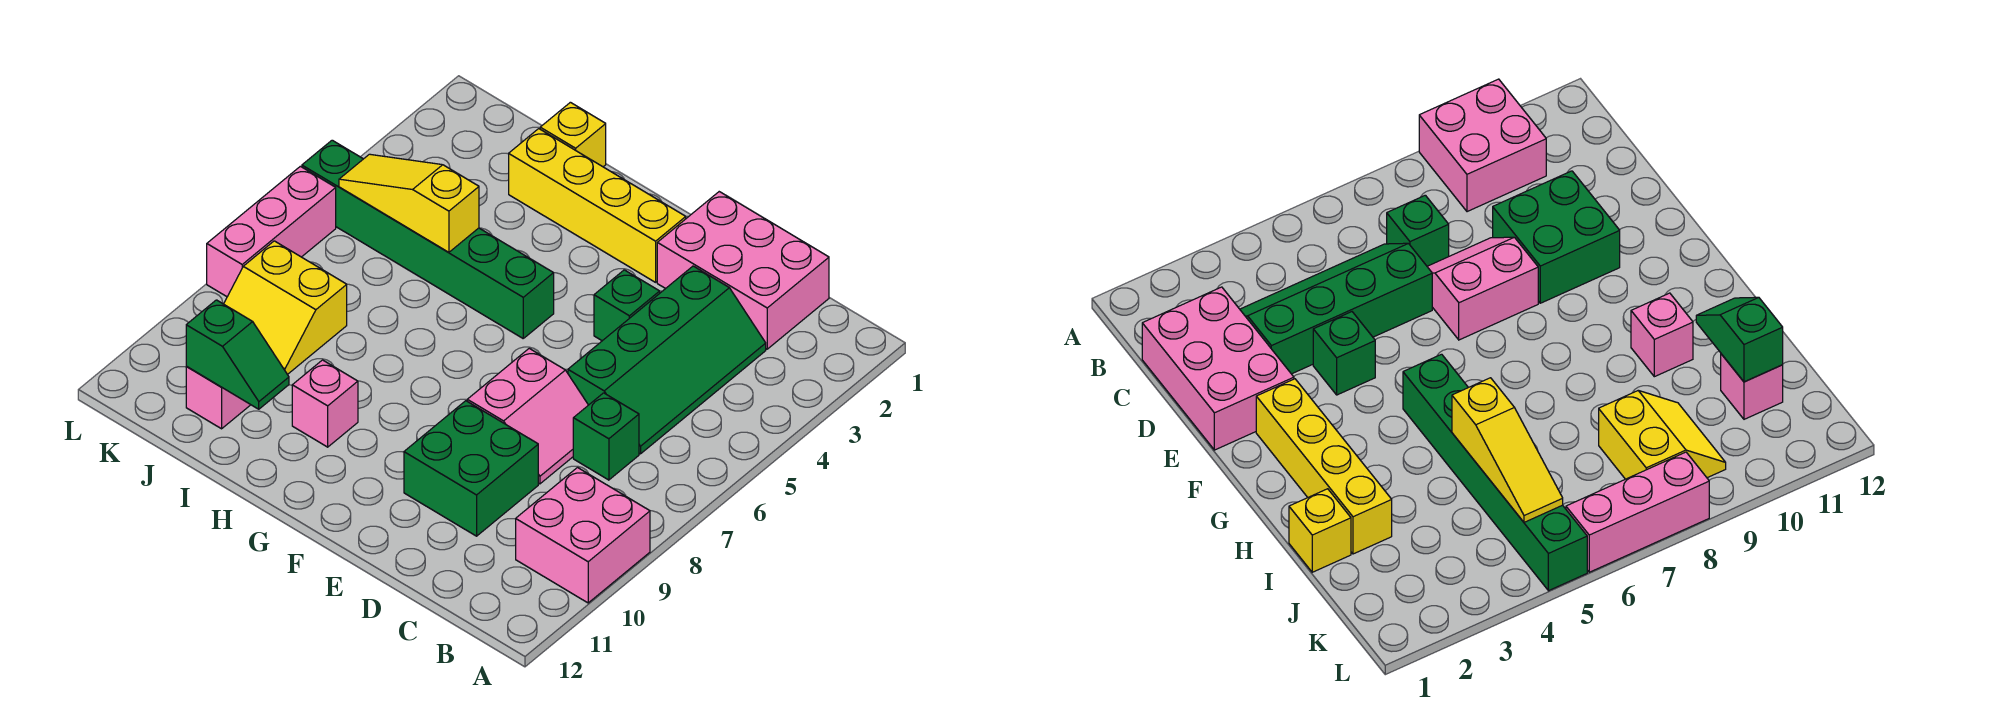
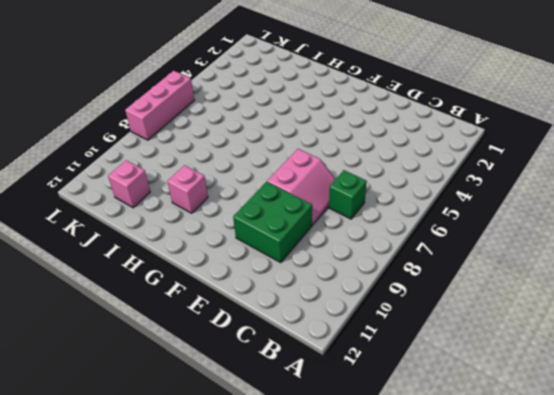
none -> pink 2x2 brick [516,468,650,603]
none -> pink 2x3 brick [657,192,829,349]
none -> green 2x4 slope [568,266,766,454]

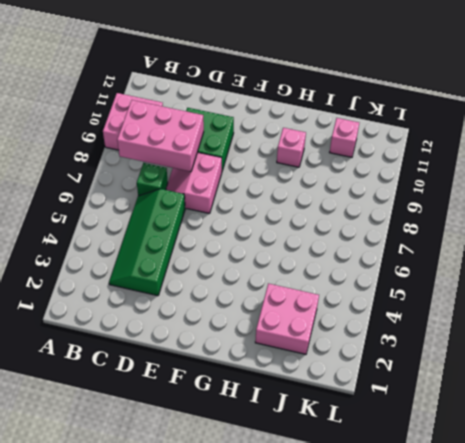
pink 2x3 brick [117,100,204,172] -> pink 2x3 brick moved to [657,192,829,349]
pink 2x2 brick [255,283,319,354] -> yellow 1x4 brick [509,129,686,282]
none -> green 1x1 brick [594,270,660,341]
none -> green 1x6 brick [302,140,554,338]
none -> yellow 1x1 brick [540,102,606,167]

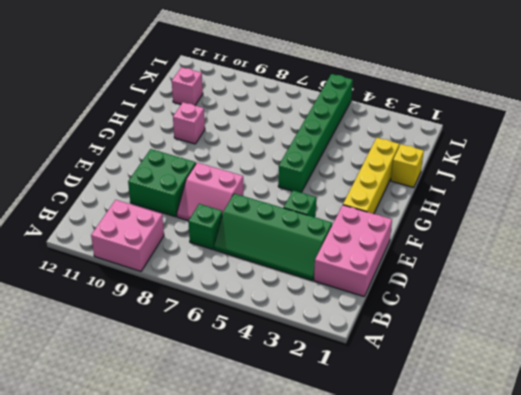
none -> yellow 2x2 slope [224,241,347,375]
none -> pink 1x3 brick [207,166,336,297]
none -> yellow 1x3 slope [339,154,479,252]

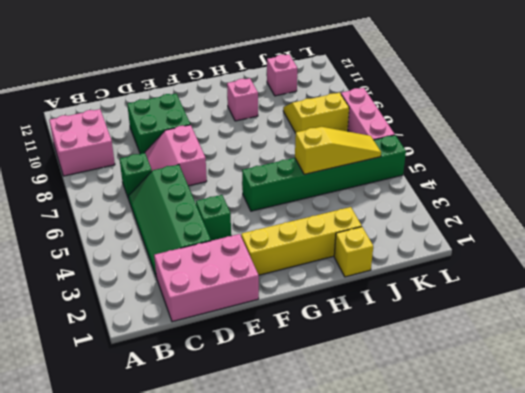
none -> green 1x2 slope [186,300,289,409]

